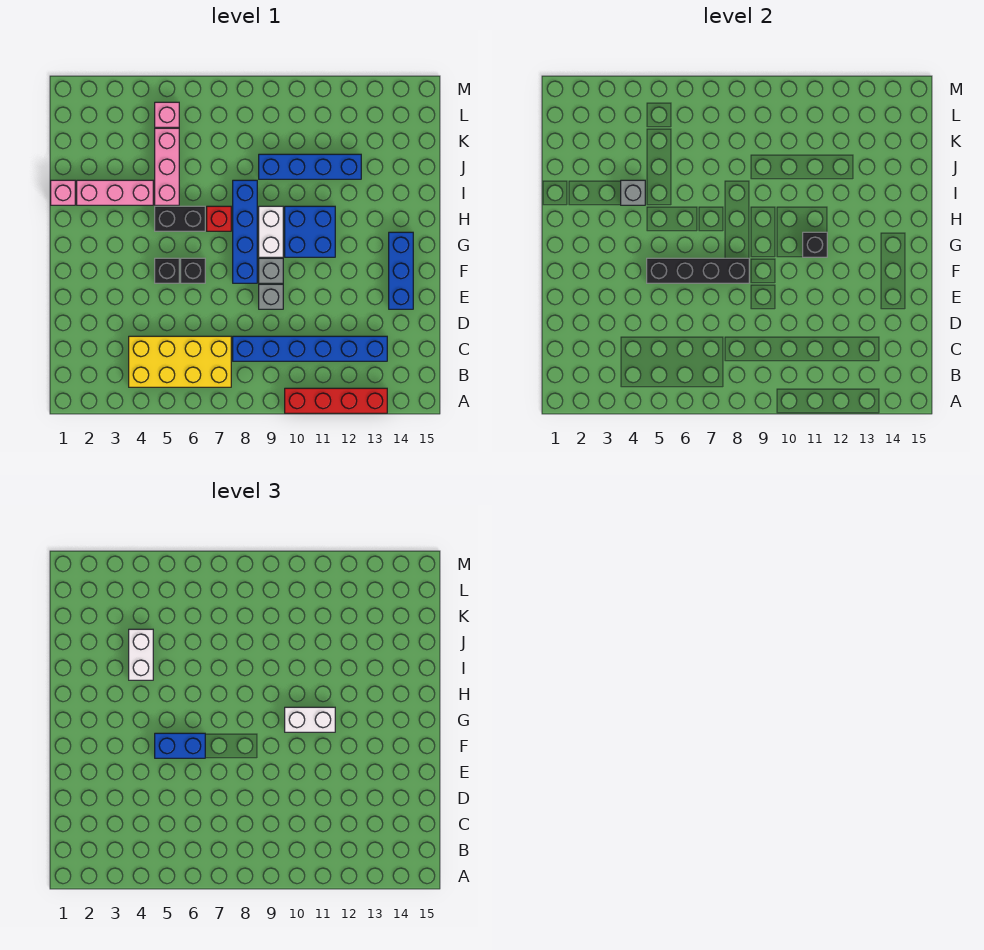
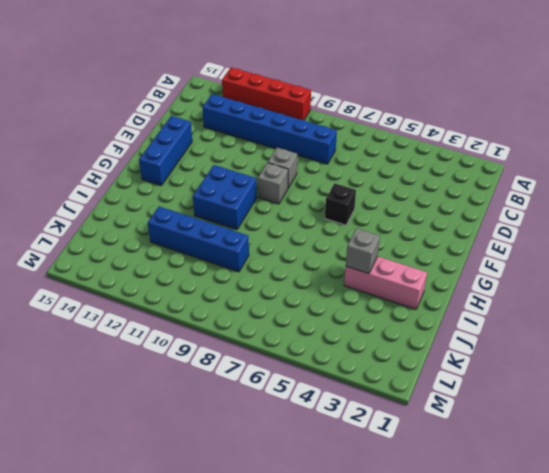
none -> yellow 2x4 brick [129,336,231,387]
none -> black 1x1 brick [155,258,179,283]
none -> blue 1x4 brick [233,180,257,283]

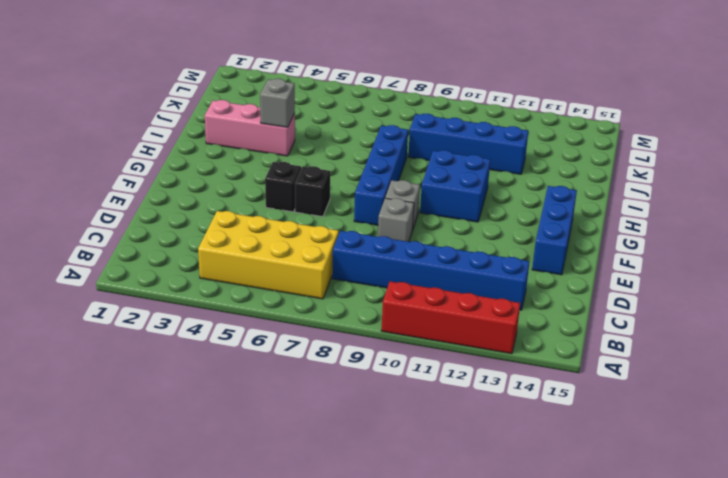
none -> white 1x2 brick [259,206,283,257]
none -> black 1x2 brick [155,206,205,231]
none -> red 1x1 brick [207,206,231,231]

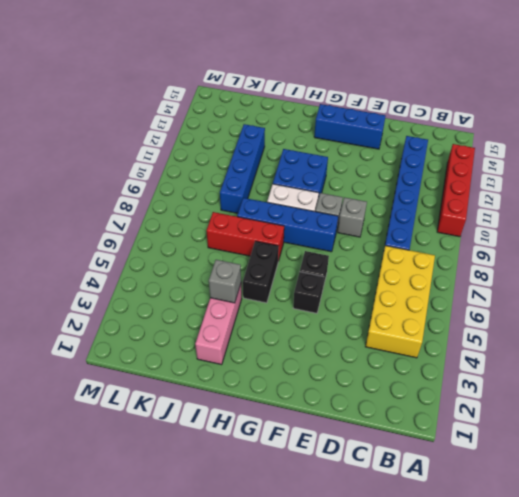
red 1x3 brick [206,212,284,261] -> red 1x1 brick [207,206,231,231]
none -> pink 1x1 brick [51,180,75,205]
none -> pink 1x3 brick [155,128,179,205]
none -> pink 1x1 brick [155,102,179,127]

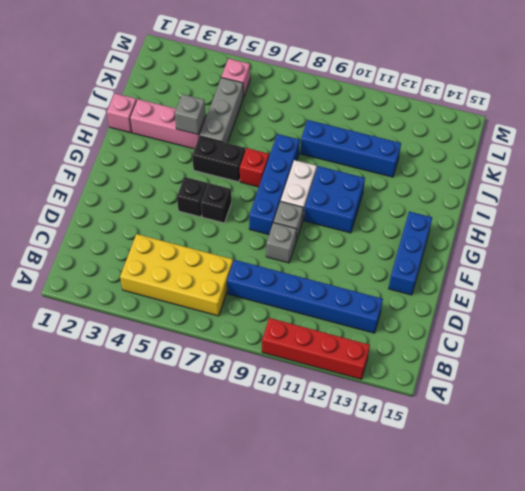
grey 1x3 brick [200,77,244,143] -> pink 1x3 brick [155,128,179,205]
none -> black 1x4 brick [647,258,749,283]
none -> black 1x1 brick [803,232,827,257]
none -> blue 1x2 brick [155,733,205,758]

